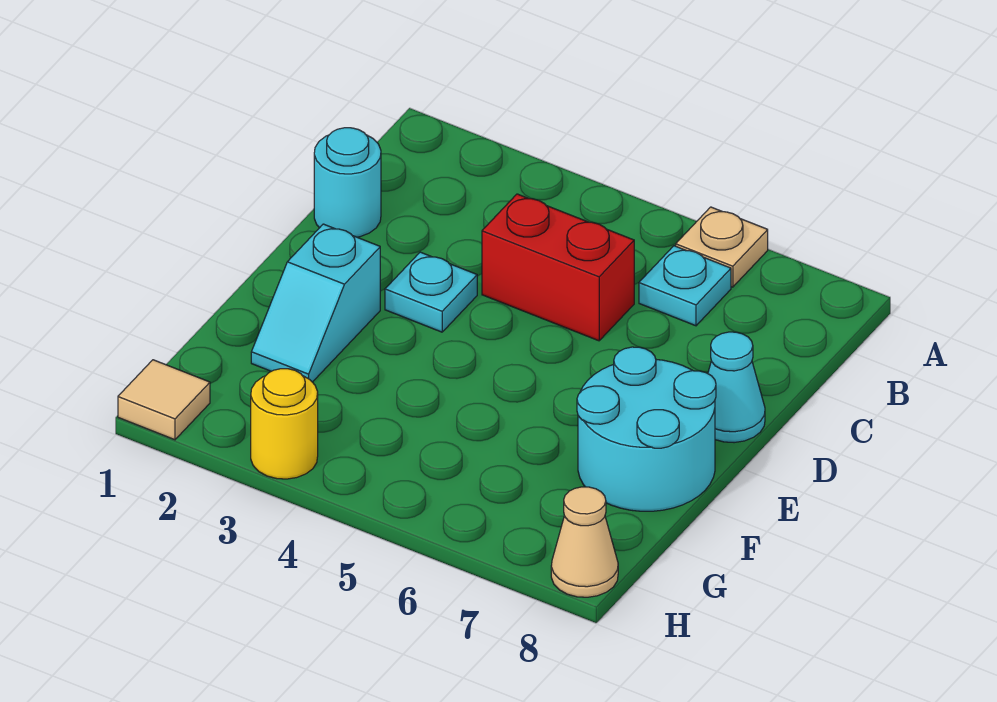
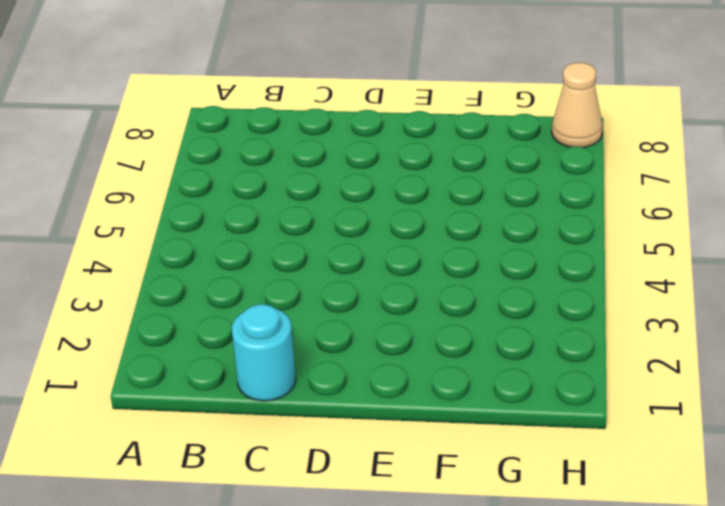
none -> tan 1x1 plate [676,207,768,287]
none -> cyan 1x1 plate [639,246,731,326]

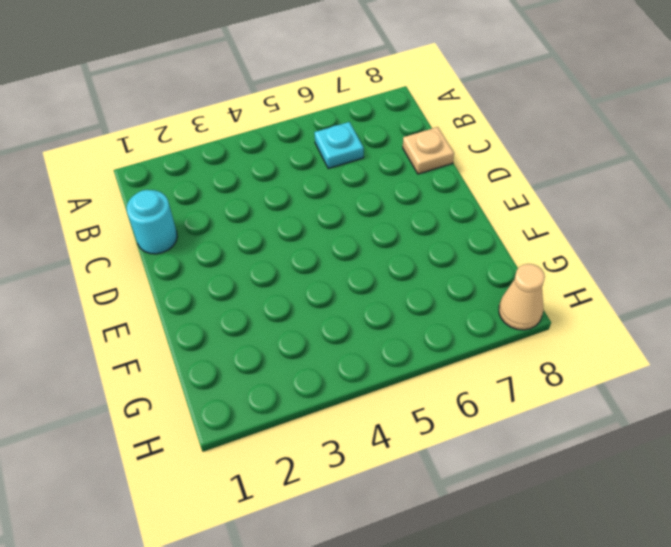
tan 1x1 plate [403,127,454,174] -> tan 1x1 plate moved to [676,207,768,287]
none -> red 1x2 brick [482,194,634,341]
none -> cyan 1x1 plate [385,252,477,332]

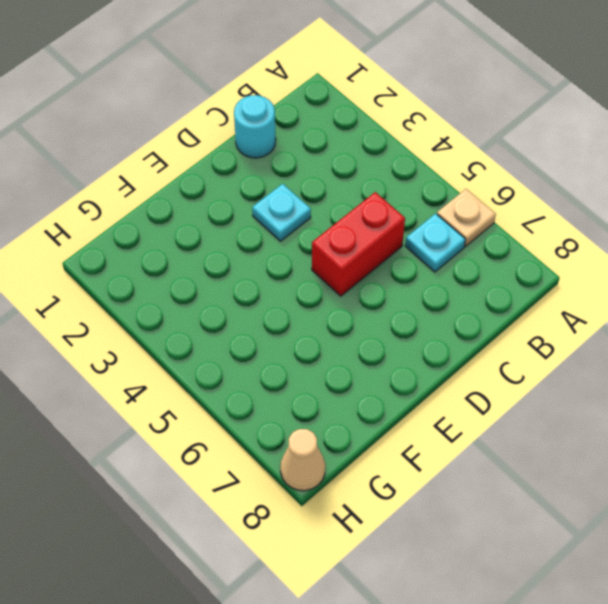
red 1x2 brick [312,192,405,296] -> red 1x2 brick turned to [482,194,634,341]
none -> cyan 1x1 cone [708,332,765,443]
none -> cyan 1x2 slope [251,224,380,382]

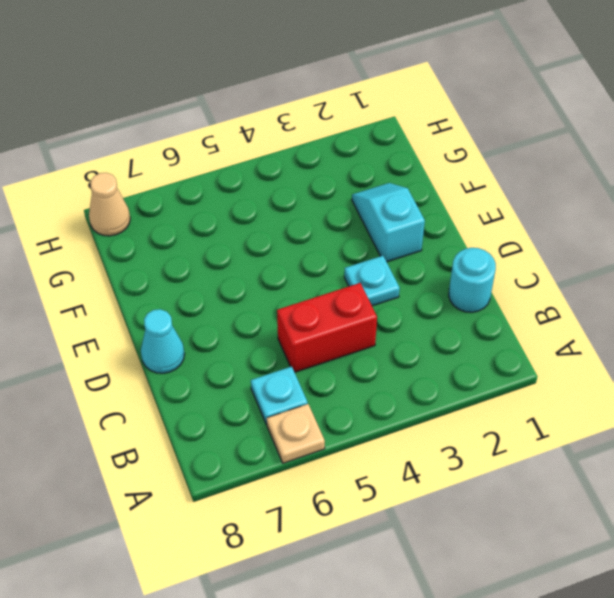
none -> cyan 2x2 round brick [577,347,716,511]
none -> tan 1x1 tile [118,360,210,440]

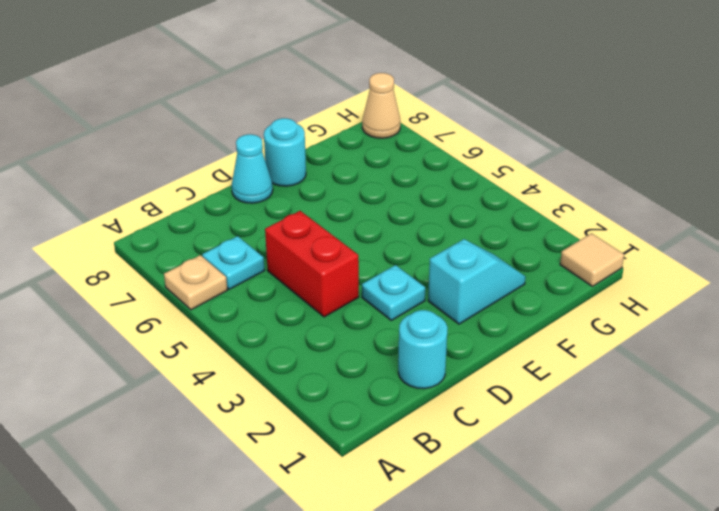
cyan 1x1 round brick [264,118,306,186] -> cyan 2x2 round brick [577,347,716,511]
none -> yellow 1x1 round brick [251,369,318,479]

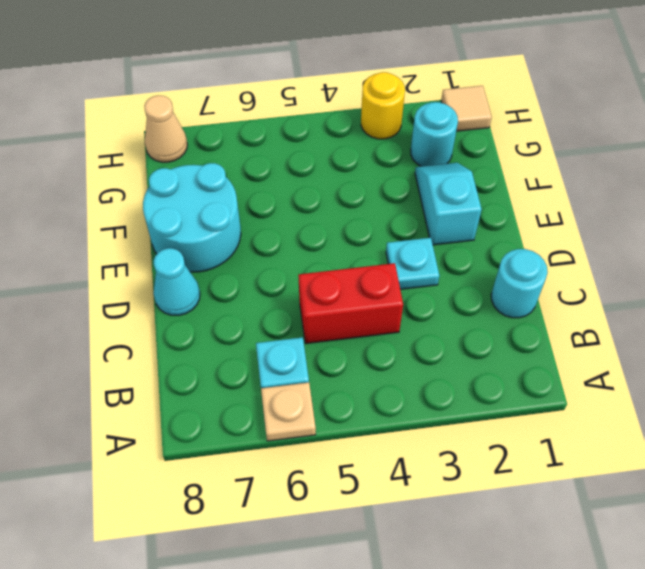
cyan 1x1 round brick [411,102,458,166] -> none

